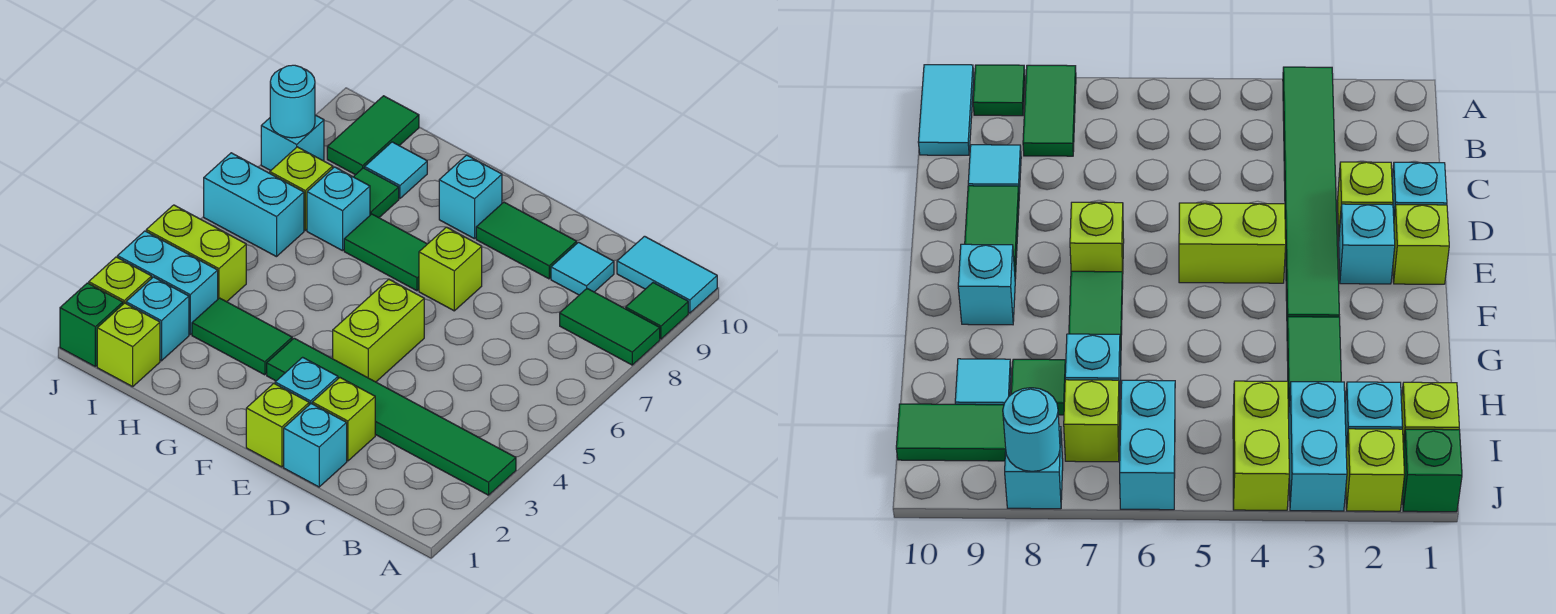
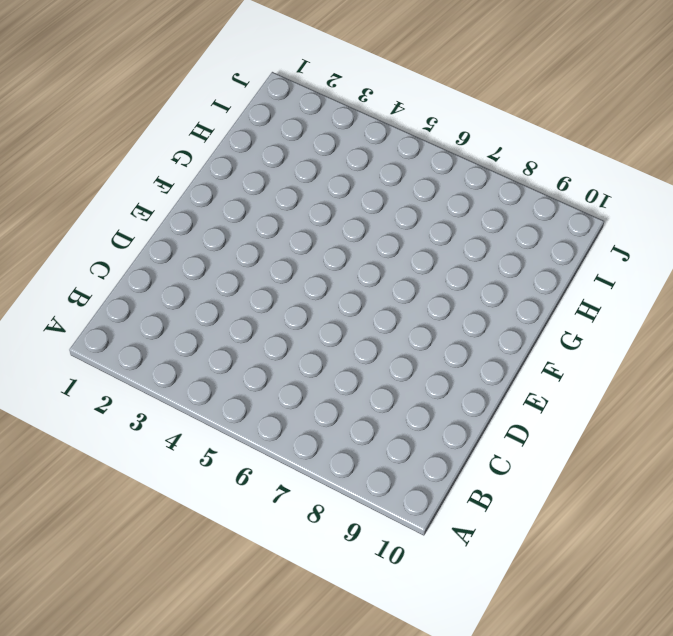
none -> green 1x6 tile [267,338,516,495]
none -> green 1x2 tile [560,289,660,365]
none -> green 1x1 tile [626,283,688,339]

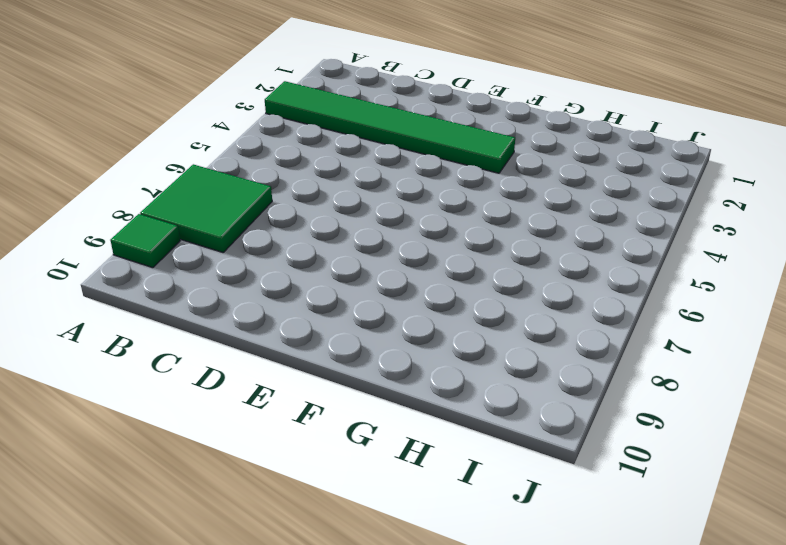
green 2x2 tile [140,164,272,252] -> green 1x2 tile [560,289,660,365]
none -> cyan 1x2 tile [617,236,717,313]
none -> cyan 1x1 tile [551,242,614,295]
none -> cyan 1x1 brick [284,404,347,487]

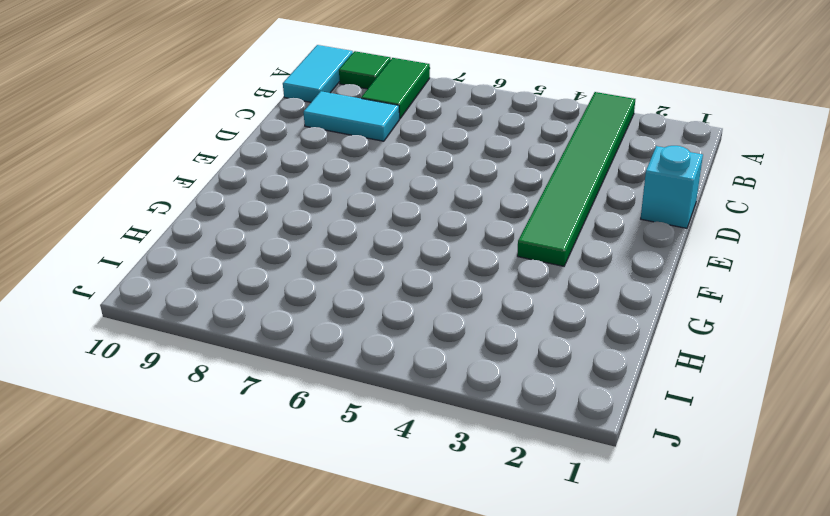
cyan 1x2 tile [303,91,399,141] -> cyan 1x1 tile [551,242,614,295]
none -> lime 1x1 brick [312,378,375,461]
none -> green 1x2 tile [476,202,577,279]
none -> lime 1x1 brick [246,383,309,467]

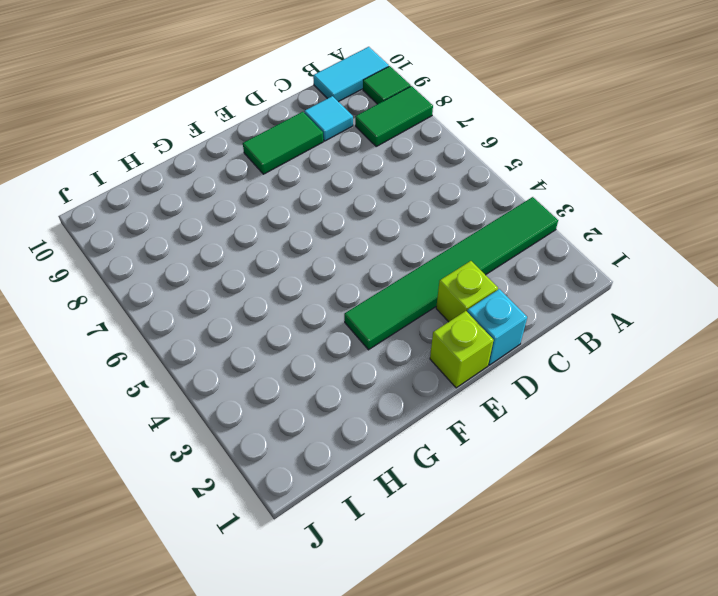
none -> cyan 1x1 brick [275,357,338,405]
none -> lime 1x2 brick [333,279,424,382]
none -> lime 1x1 brick [419,227,482,311]

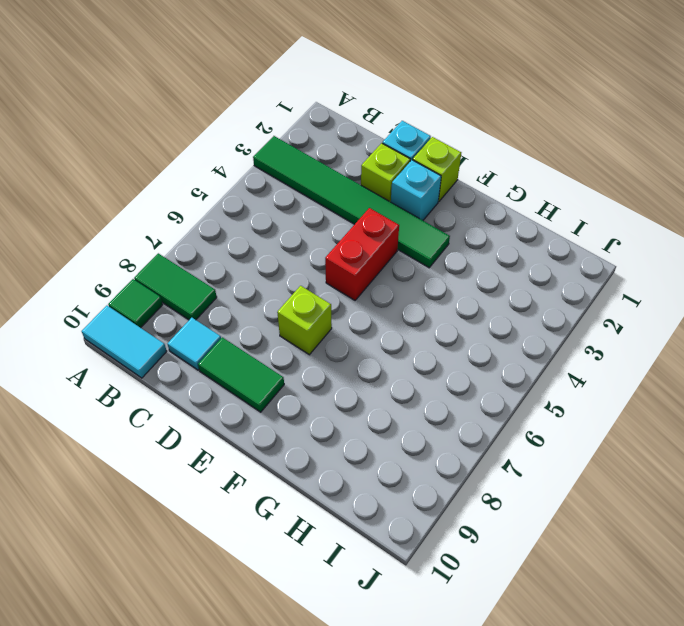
red 1x2 brick [325,208,399,300] -> lime 1x2 brick [333,279,424,382]
none -> green 1x2 tile [344,214,427,291]
none -> cyan 1x1 brick [439,155,502,239]
none -> green 1x2 tile [192,298,292,375]

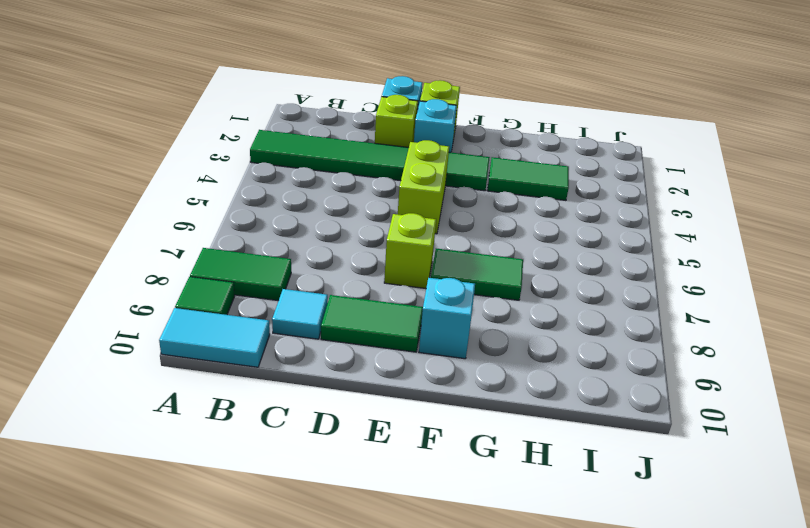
none -> cyan 1x1 brick [307,167,370,251]
none -> green 1x1 tile [354,168,399,218]
none -> cyan 1x1 tile [365,142,427,198]

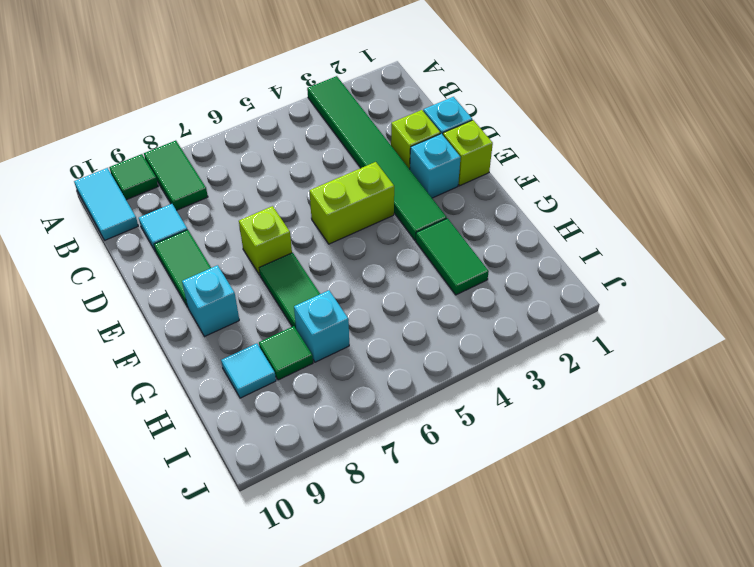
none -> lime 1x1 brick [97,303,160,387]
none -> cyan 1x1 brick [126,277,189,361]
none -> cyan 1x2 brick [117,231,218,334]

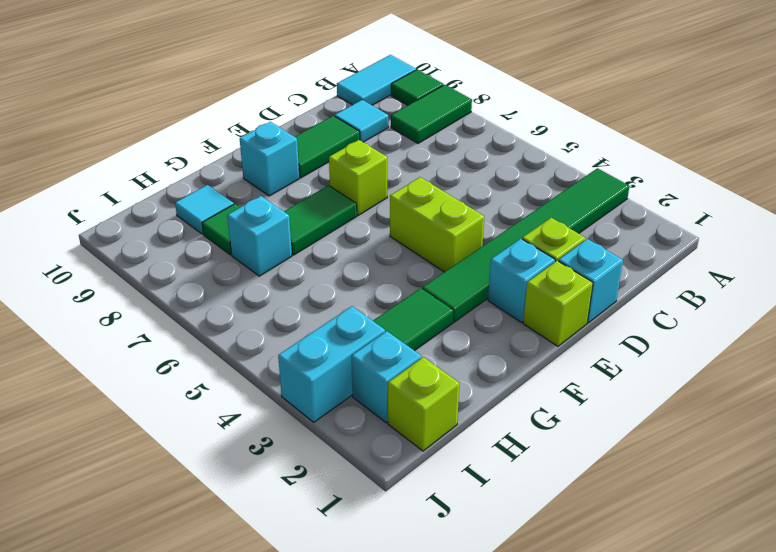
none -> lime 1x2 brick [146,205,246,302]
none -> cyan 1x2 brick [204,153,304,257]
none -> lime 1x1 brick [270,147,333,230]

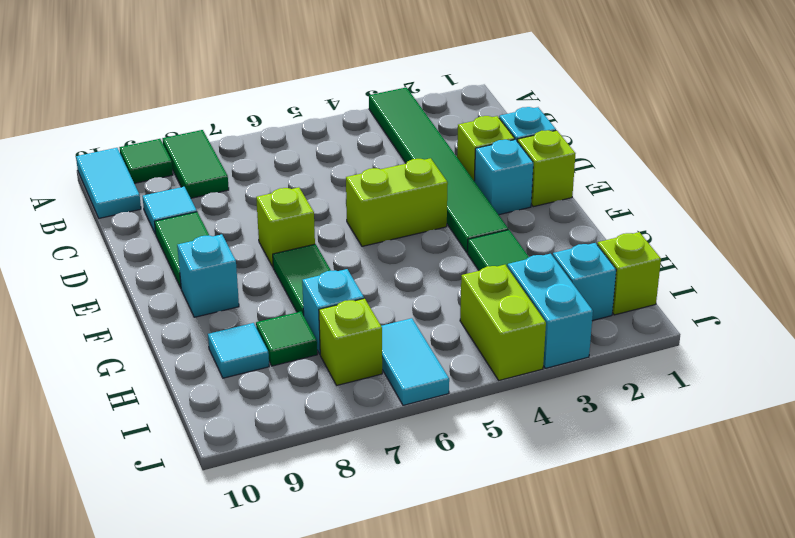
cyan 1x2 tile [381,318,449,405] -> cyan 1x2 brick [204,153,304,257]
none -> green 1x2 tile [327,96,419,175]
none -> green 1x1 brick [60,283,123,366]
none -> lime 1x1 brick [89,257,152,304]

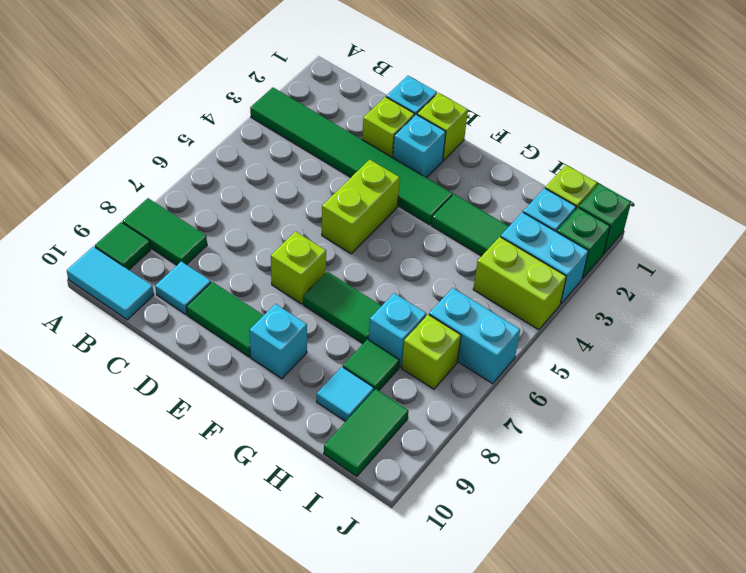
green 1x1 brick [557,207,610,279] -> lime 1x1 brick [89,257,152,304]
none -> cyan 1x1 brick [261,115,324,171]
none -> cyan 1x1 round brick [270,65,315,138]

